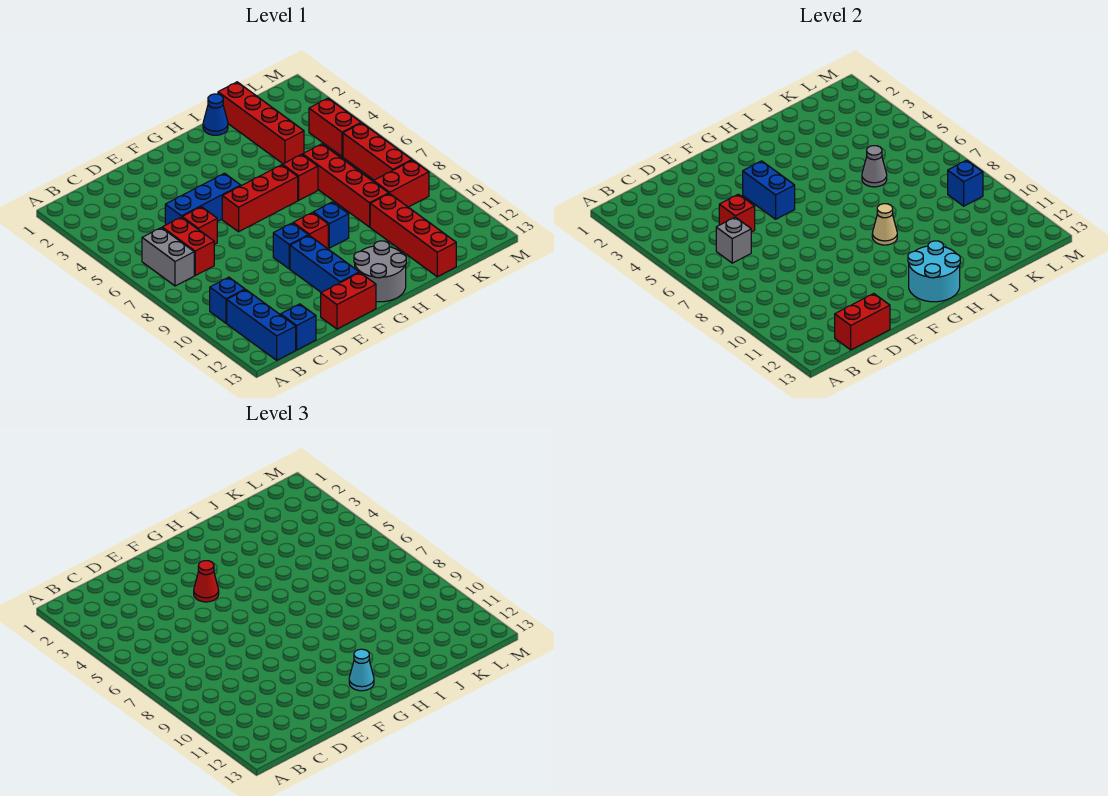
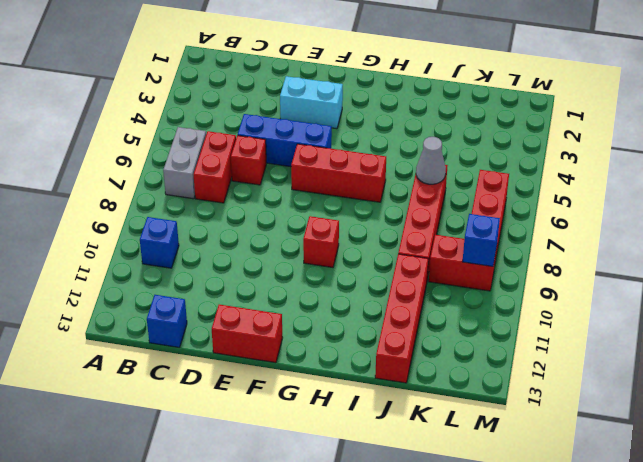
cyan 1x2 brick [280,76,343,129] -> none
none -> blue 1x3 brick [227,290,296,360]
none -> blue 1x1 brick [273,223,308,269]
none -> blue 1x3 brick [290,235,359,293]
none -> grey 2x2 round brick [354,241,406,302]

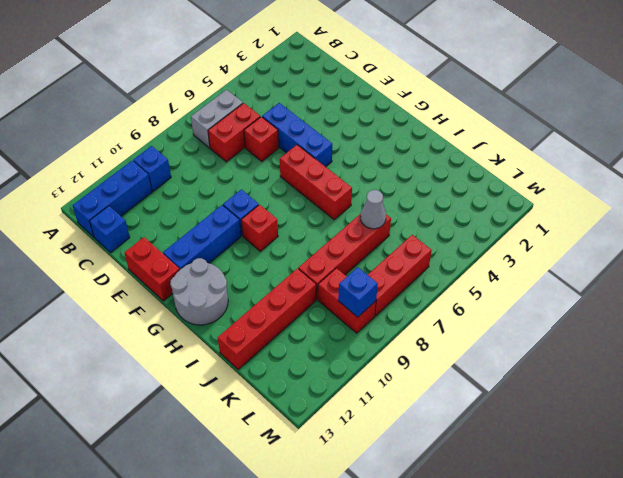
none -> blue 1x1 brick [313,202,349,248]
none -> blue 1x1 cone [203,94,228,135]
none -> red 1x1 brick [283,154,318,200]
none -> red 1x4 brick [218,82,304,164]

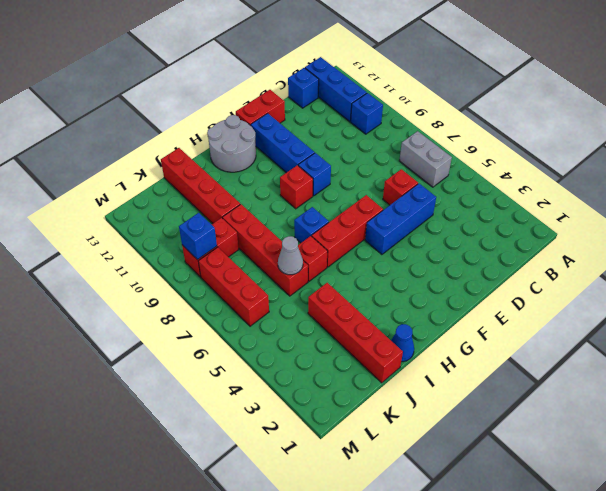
blue 1x1 brick [294,207,329,243] -> blue 1x1 brick moved to [313,202,349,248]
none -> red 1x2 brick [162,217,214,275]
none -> red 1x2 brick [309,98,361,157]
none -> grey 1x1 brick [716,217,751,263]
none -> red 1x2 brick [835,294,890,350]

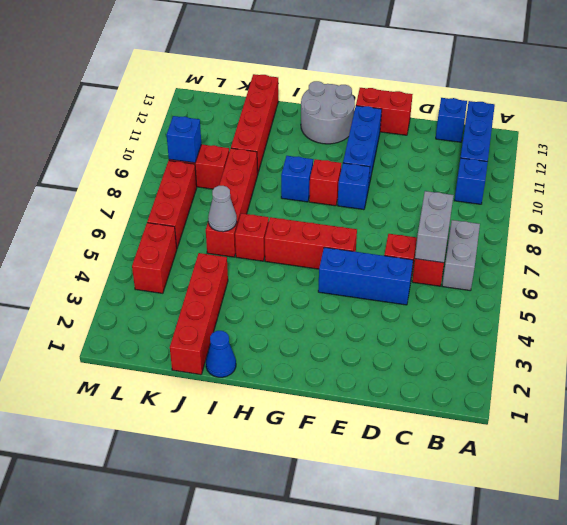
grey 1x2 brick [415,191,453,263] -> grey 1x1 brick [716,217,751,263]
none -> red 1x2 brick [835,294,890,350]
none -> red 1x1 brick [719,194,755,232]
none -> blue 1x2 brick [743,161,795,219]
none -> cyan 2x2 round brick [908,241,960,302]

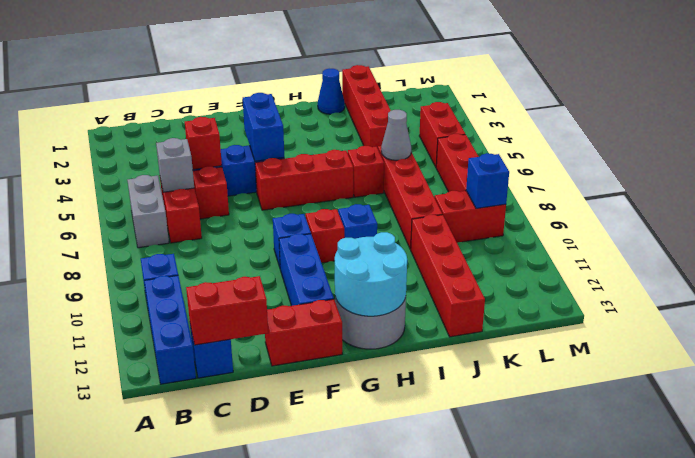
none -> tan 1x1 cone [872,204,897,245]
none -> red 1x1 cone [194,561,219,602]
none -> cyan 1x1 cone [349,649,374,691]

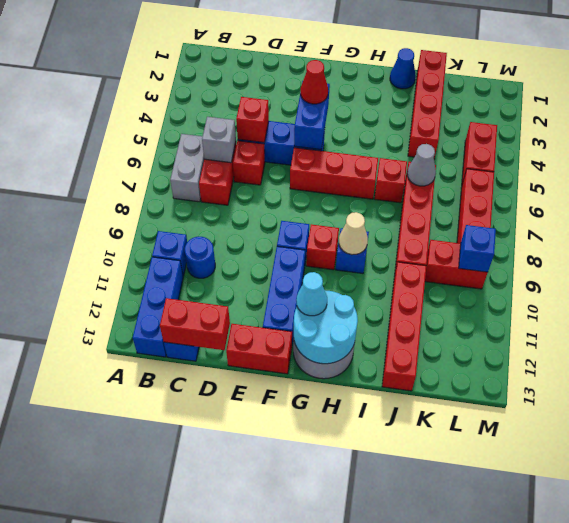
blue 1x1 round brick [185,237,215,278] -> none

